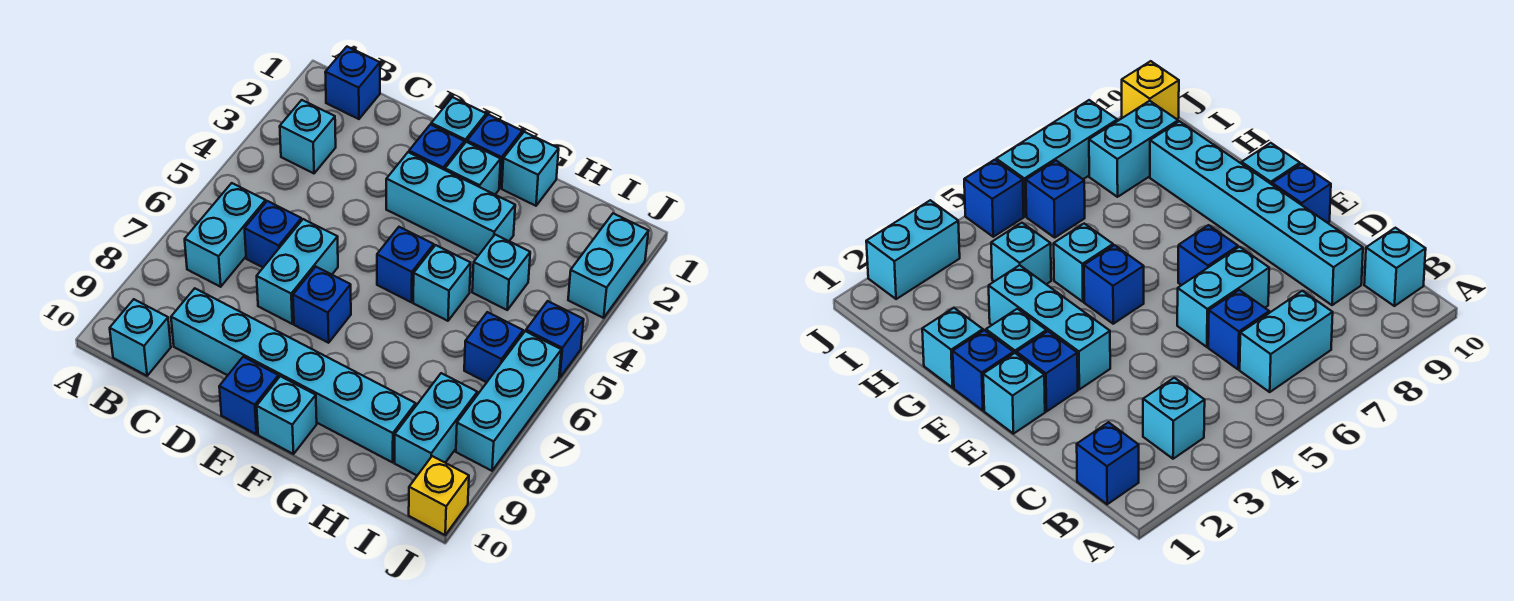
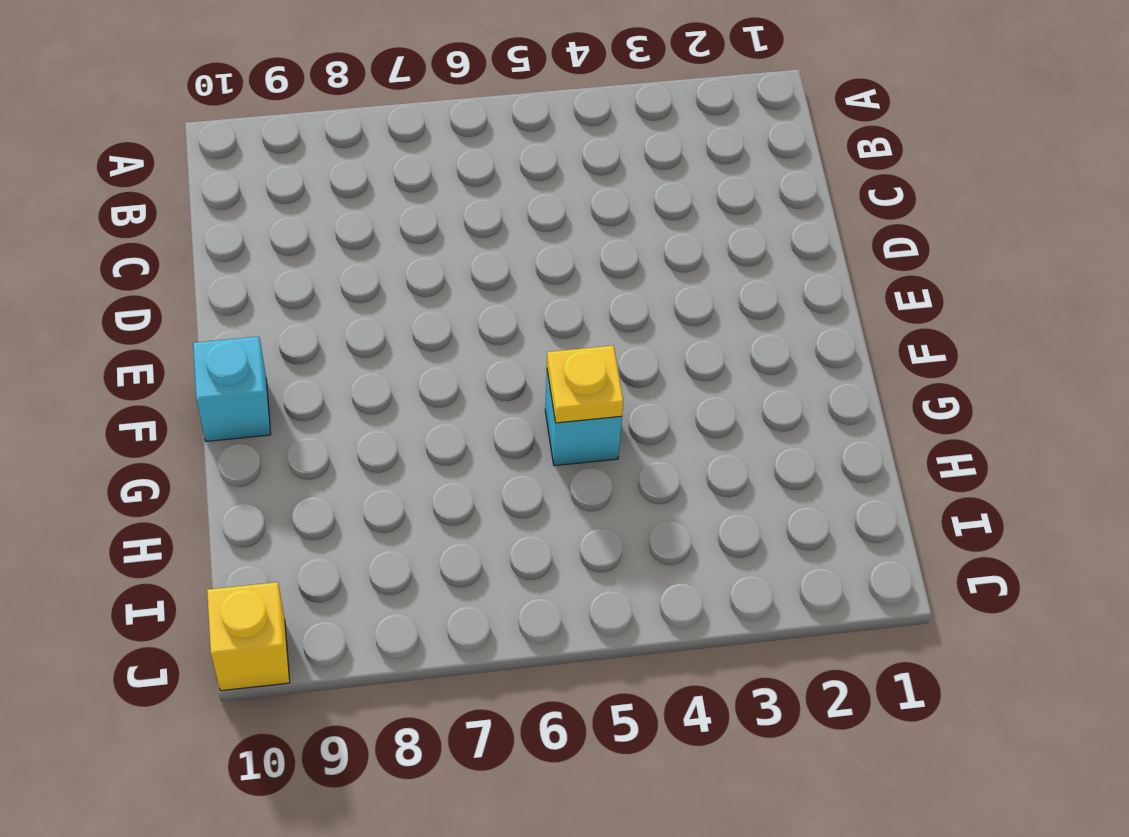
yellow 1x1 plate [547,346,623,423] -> none
none -> blue 1x1 brick [325,47,380,119]
none -> cyan 1x1 brick [280,100,336,173]
none -> cyan 1x2 brick [185,183,266,287]

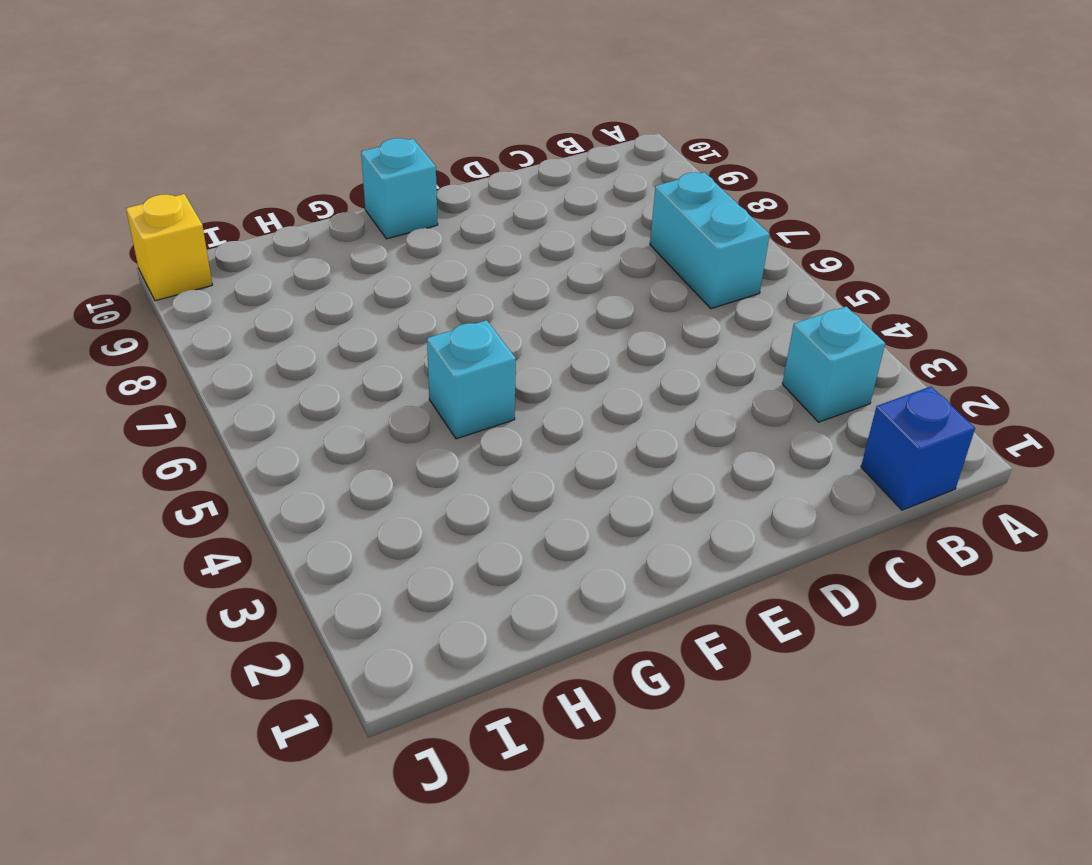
none -> cyan 1x1 brick [110,299,171,376]
none -> blue 1x1 brick [245,201,301,267]
none -> cyan 1x6 brick [171,288,416,462]

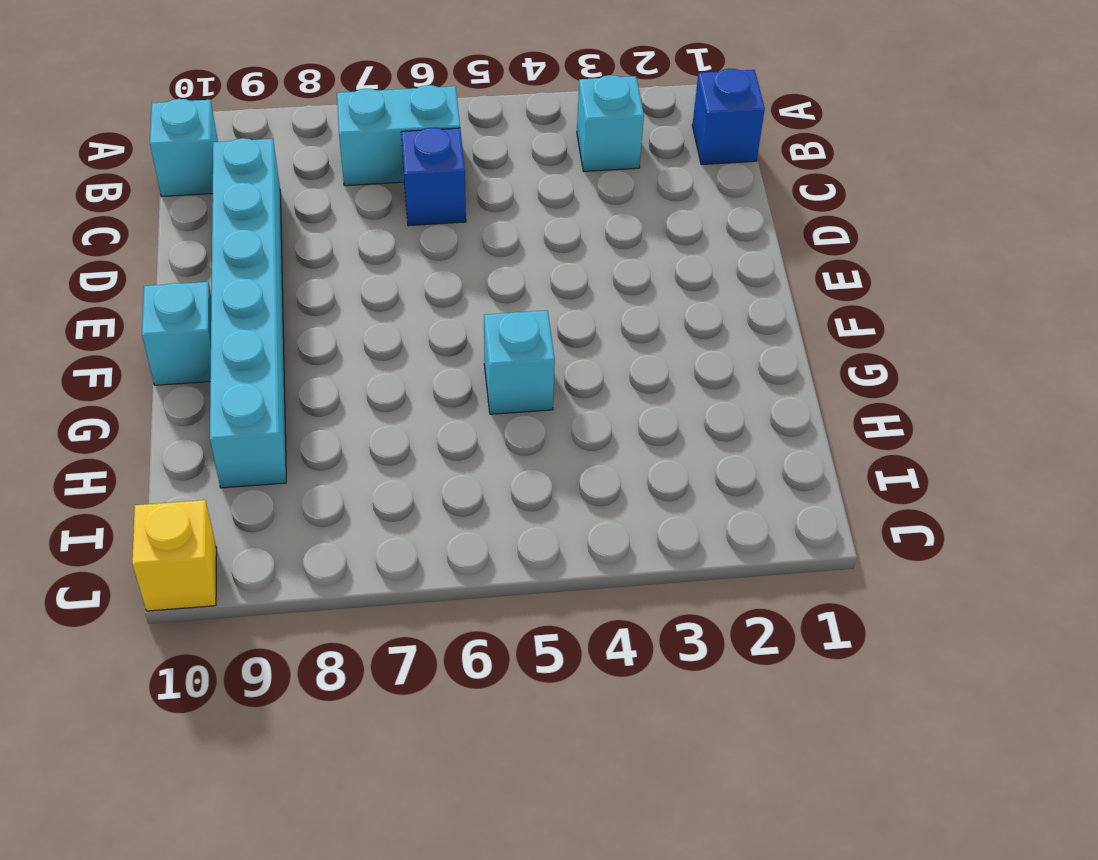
none -> cyan 1x2 brick [257,219,338,324]
none -> cyan 1x1 brick [431,97,486,144]
none -> blue 1x1 brick [409,124,464,170]

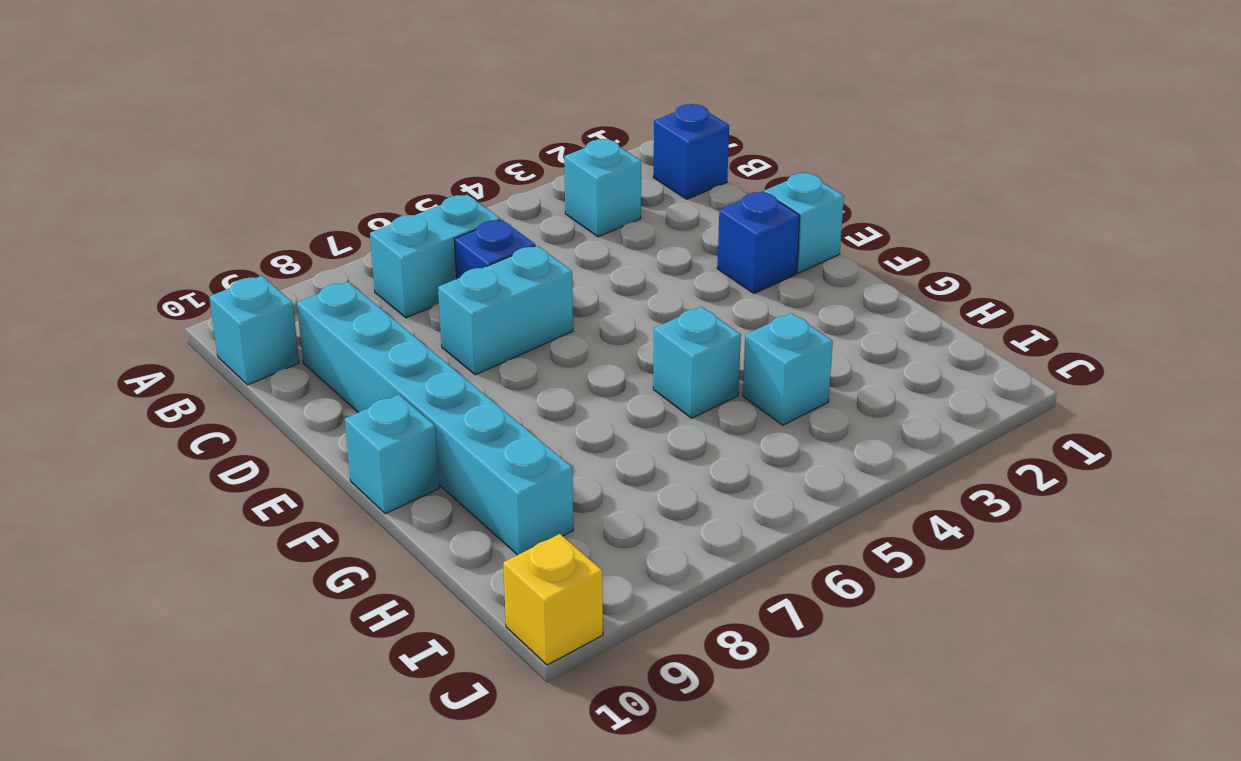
none -> cyan 1x3 brick [386,152,515,256]
none -> blue 1x1 brick [293,267,351,343]
none -> blue 1x1 brick [219,357,278,434]

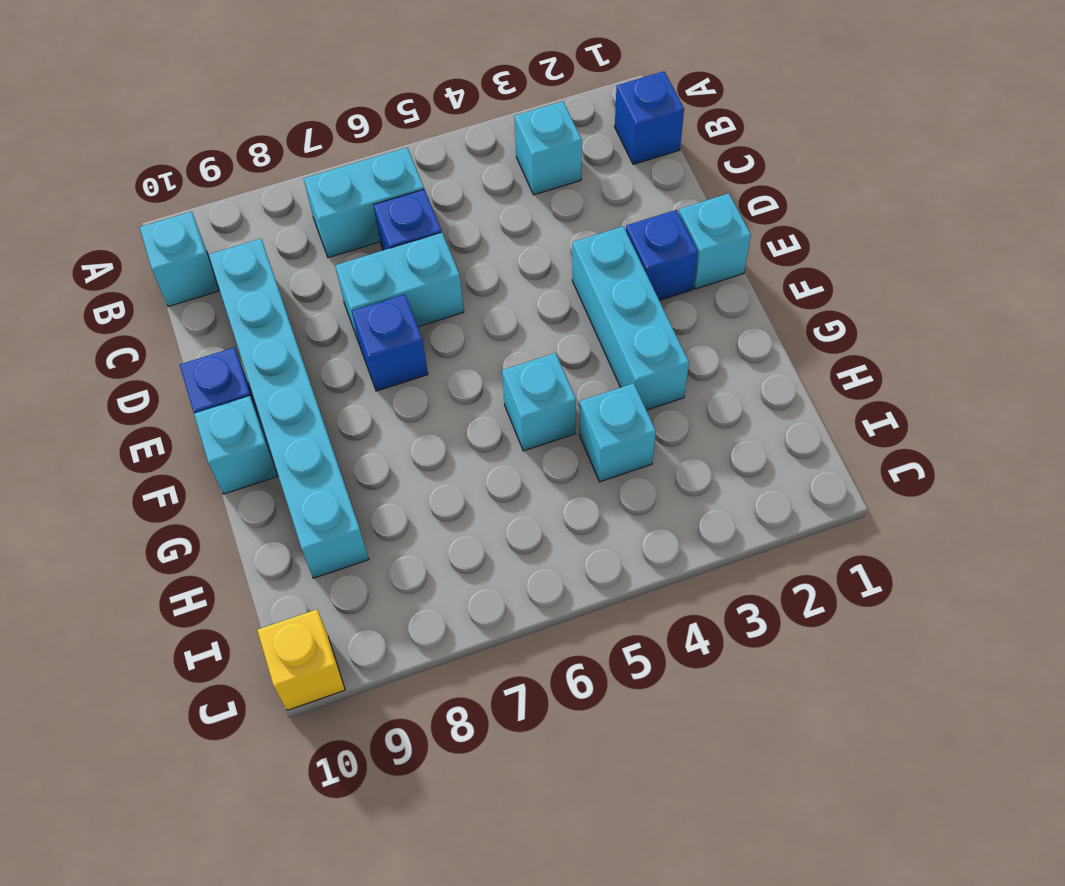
none -> blue 1x1 brick [467,115,522,188]
none -> cyan 1x1 brick [445,142,501,194]
none -> blue 1x1 brick [377,227,434,302]

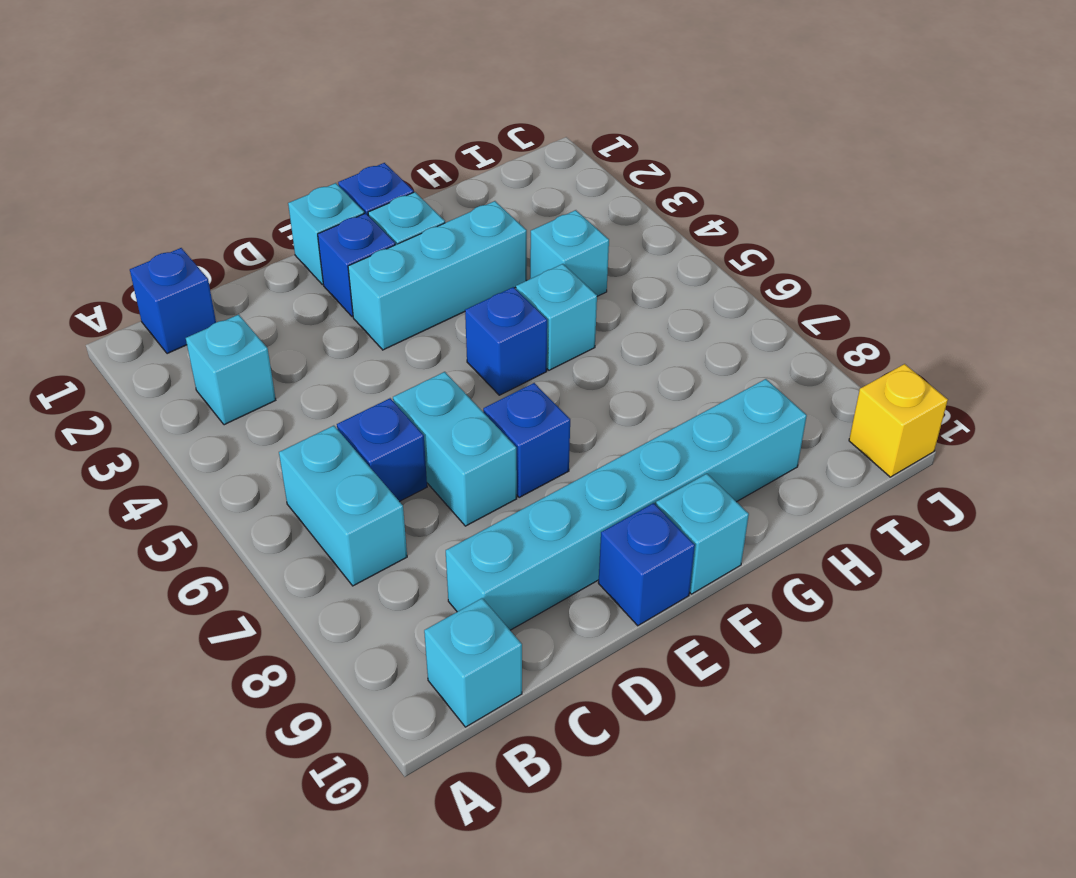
none -> cyan 1x1 brick [502,132,559,206]
none -> blue 1x1 brick [464,312,523,382]
none -> cyan 1x2 brick [395,373,477,475]

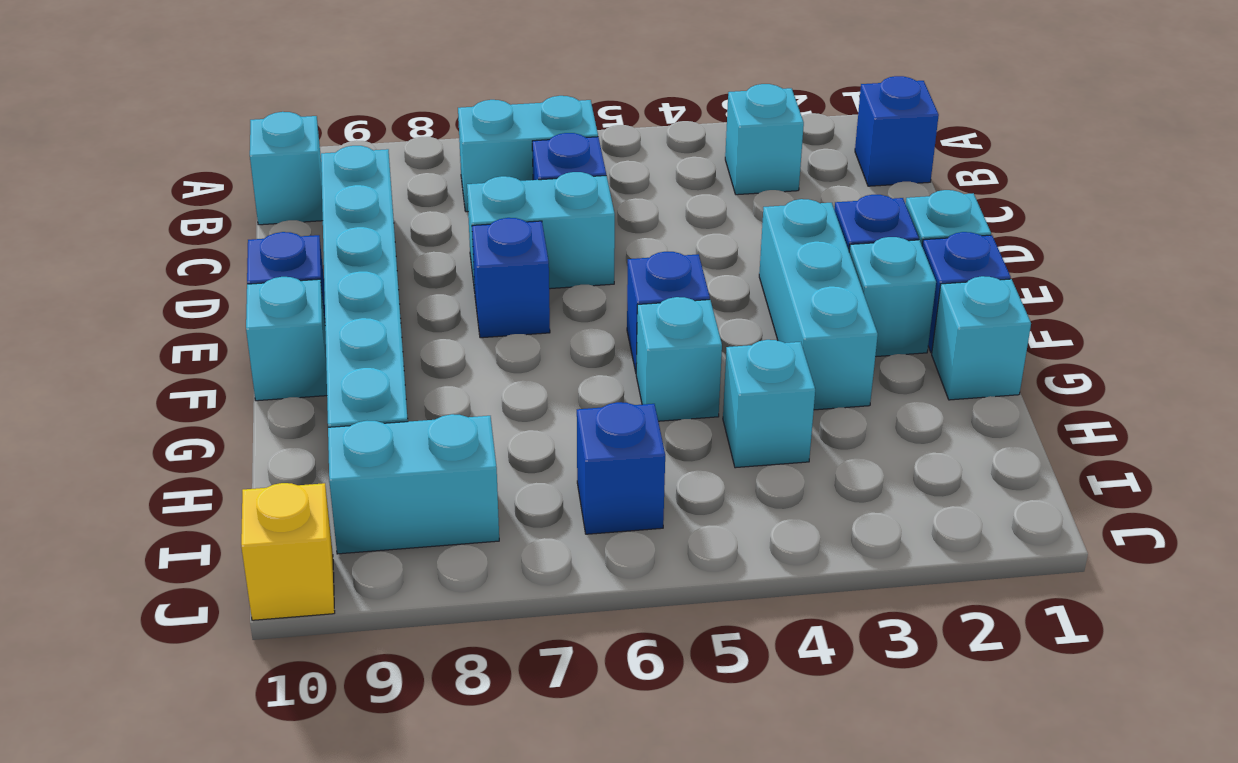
none -> cyan 1x2 brick [568,213,648,318]
none -> blue 1x1 brick [526,301,584,378]
none -> cyan 1x3 brick [456,331,561,471]

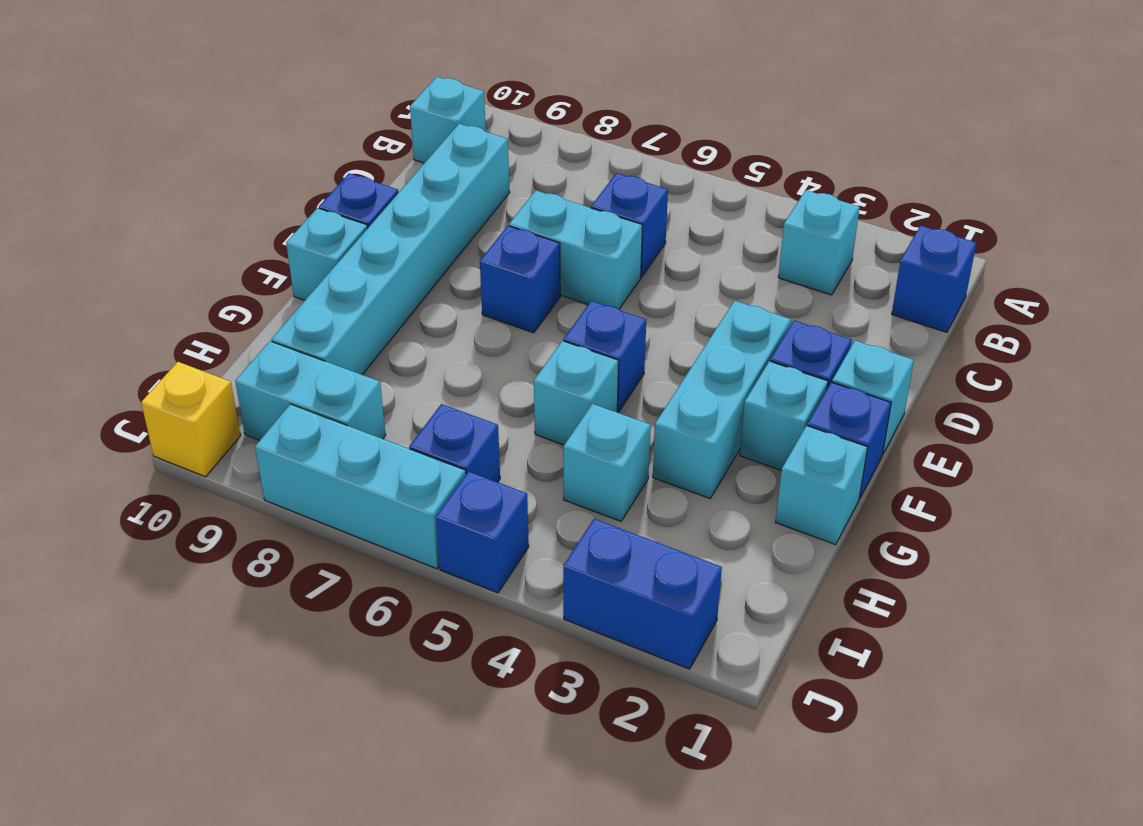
blue 1x2 brick [563,519,722,669] -> cyan 1x2 brick [568,213,648,318]
none -> cyan 1x2 brick [185,183,266,287]

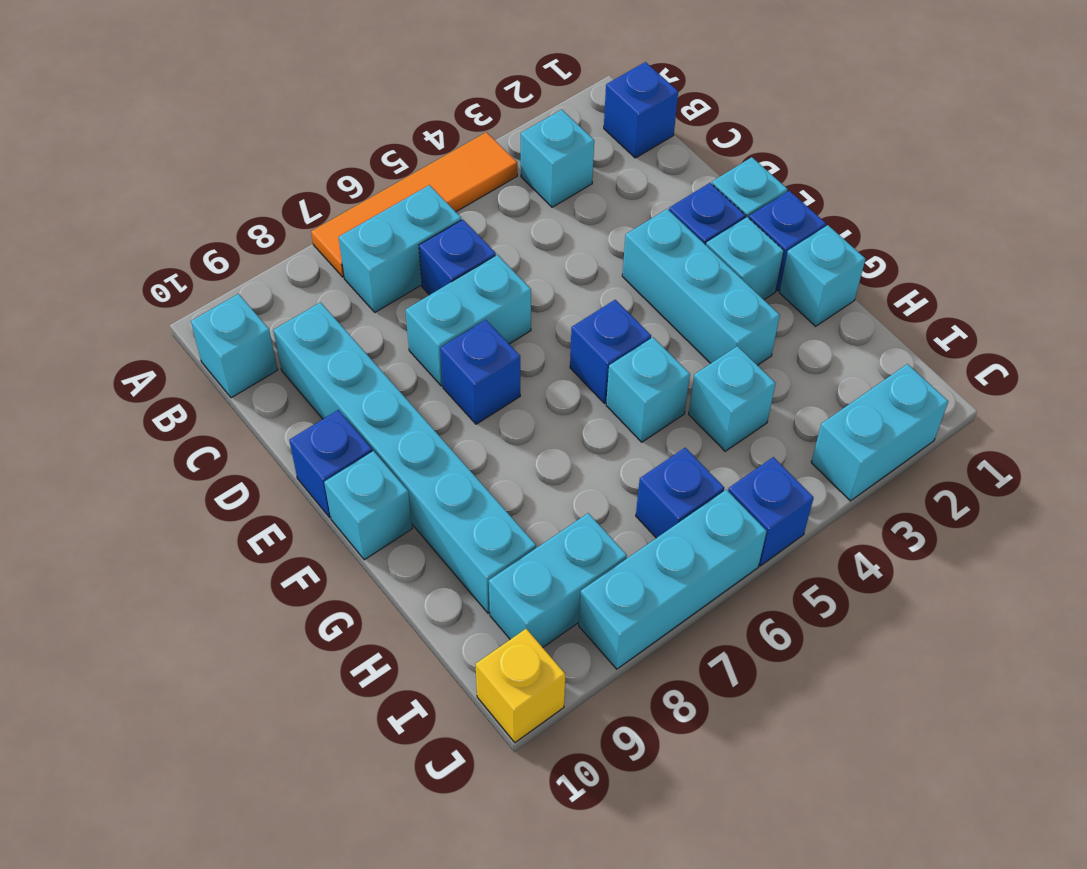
orange 1x4 tile [311,132,517,277] -> none

